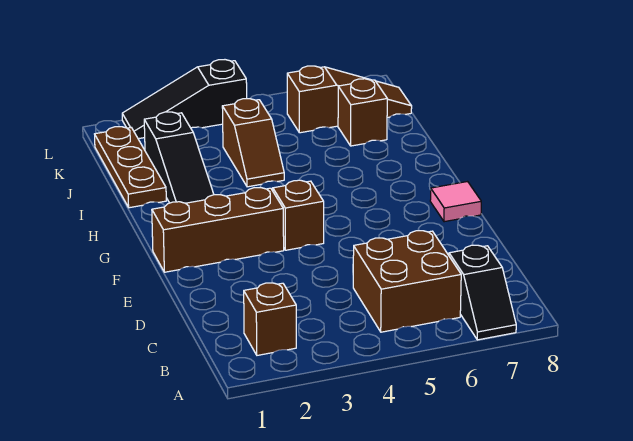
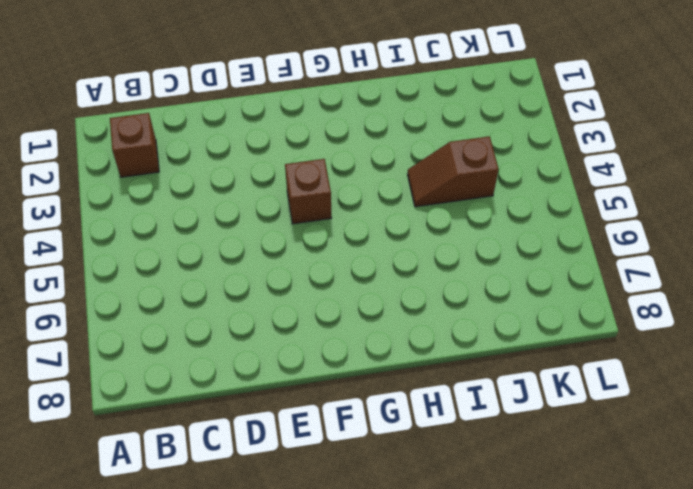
none -> black 1x2 slope [449,245,516,340]
none -> brown 2x2 brick [353,231,461,332]
none -> brown 1x3 brick [152,187,284,272]

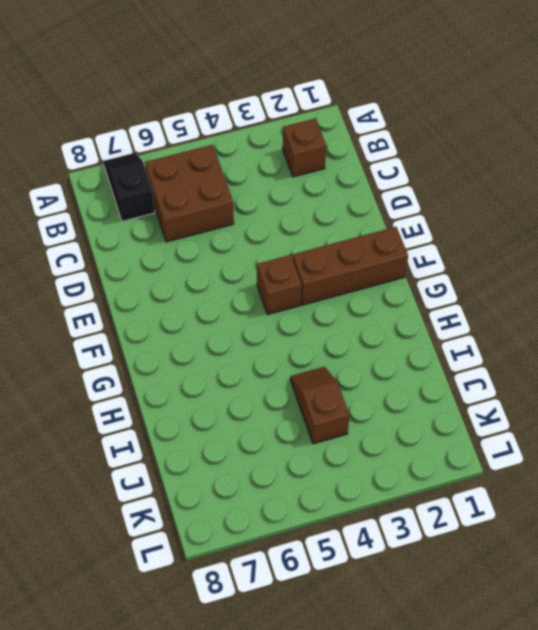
none -> pink 1x1 tile [430,182,481,222]
none -> black 1x3 slope [144,112,214,203]
none -> brown 1x3 plate [95,127,166,208]

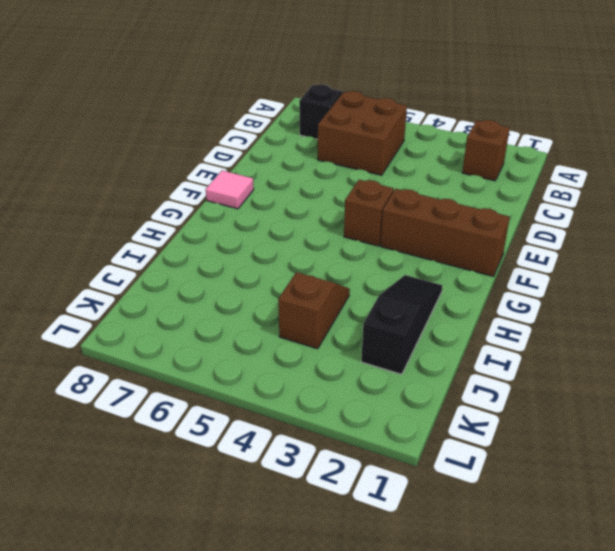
none -> brown 1x3 plate [95,127,166,208]
none -> brown 1x1 brick [338,79,387,146]
none -> brown 1x3 slope [287,66,412,133]

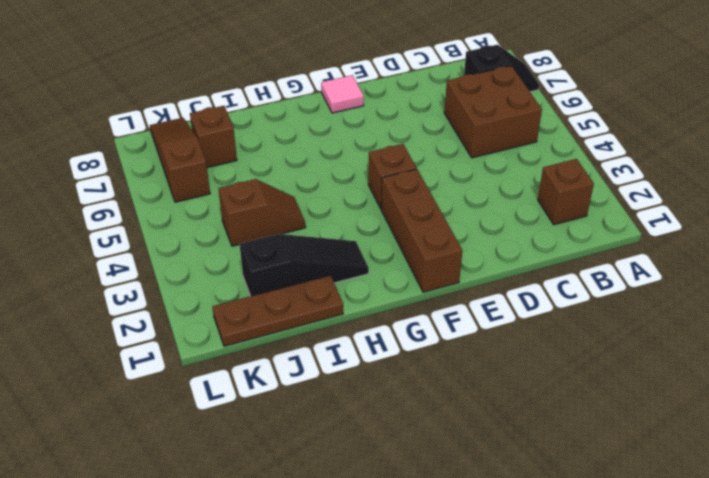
none -> black 1x3 slope [122,60,247,139]

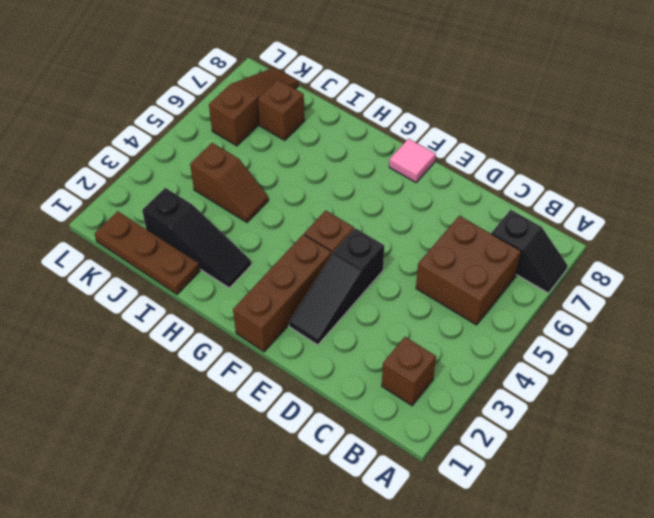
black 1x3 slope [289,228,384,345] -> black 1x3 slope moved to [122,60,247,139]

